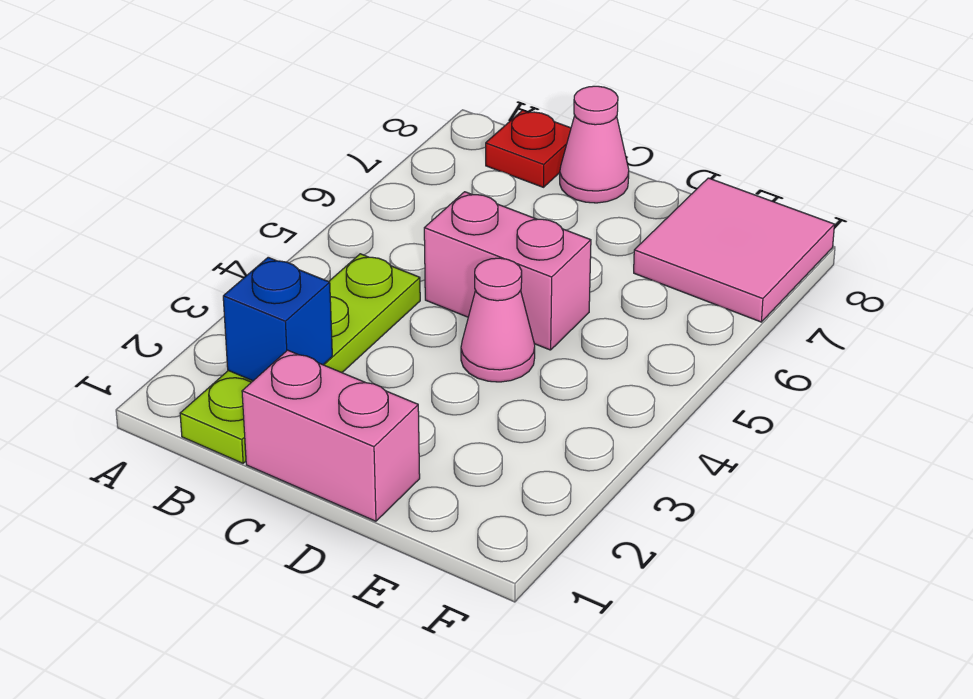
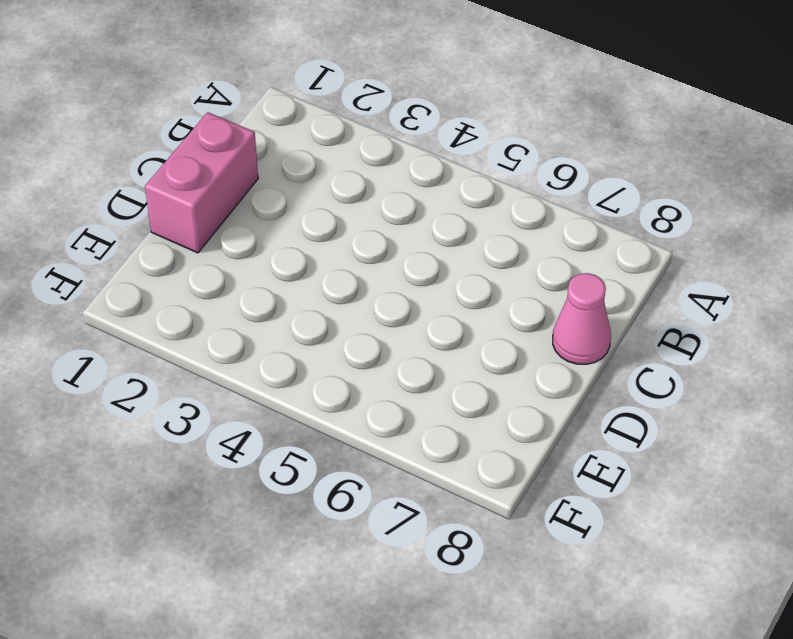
none -> lime 1x4 plate [180,254,420,463]
none -> red 1x1 plate [486,110,571,187]

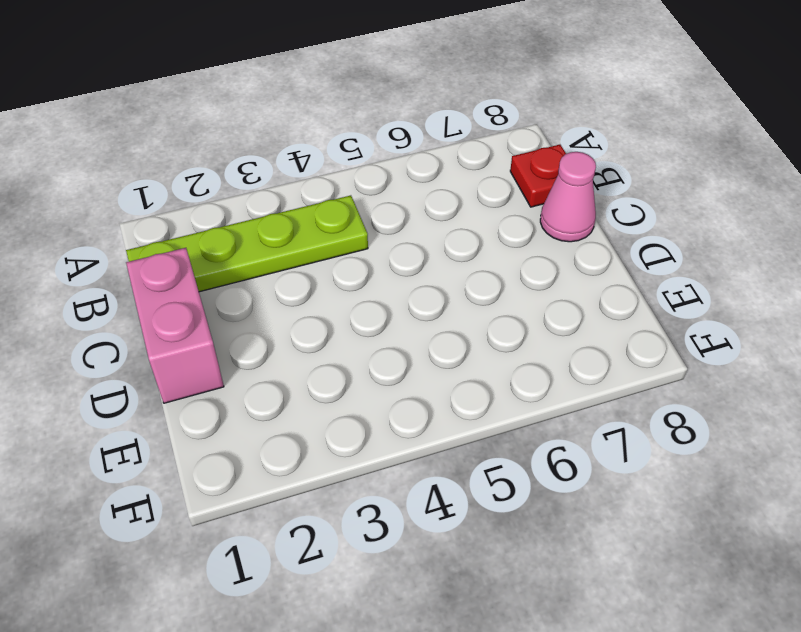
none -> pink 1x2 brick [424,192,591,350]
none -> pink 1x1 cone [461,258,535,382]

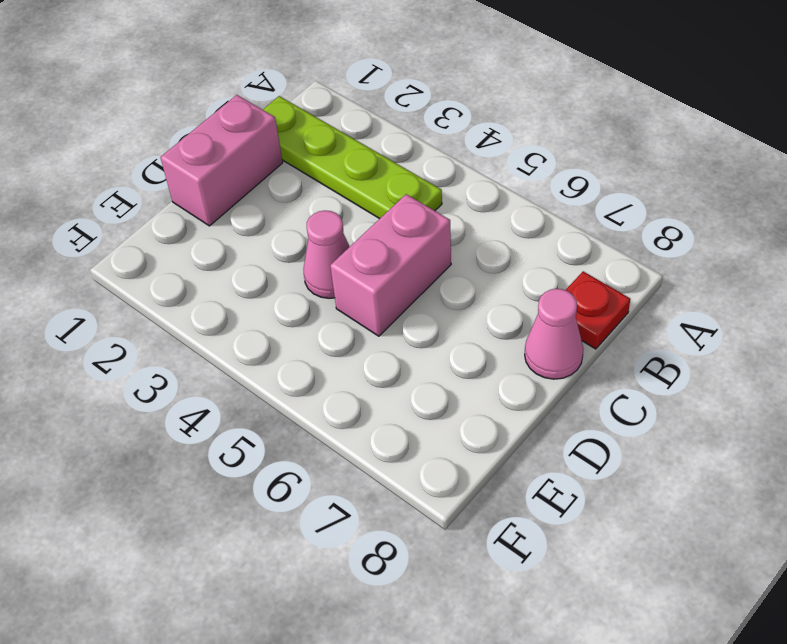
none -> pink 2x2 tile [634,178,834,322]
none -> blue 1x1 brick [223,257,332,381]

